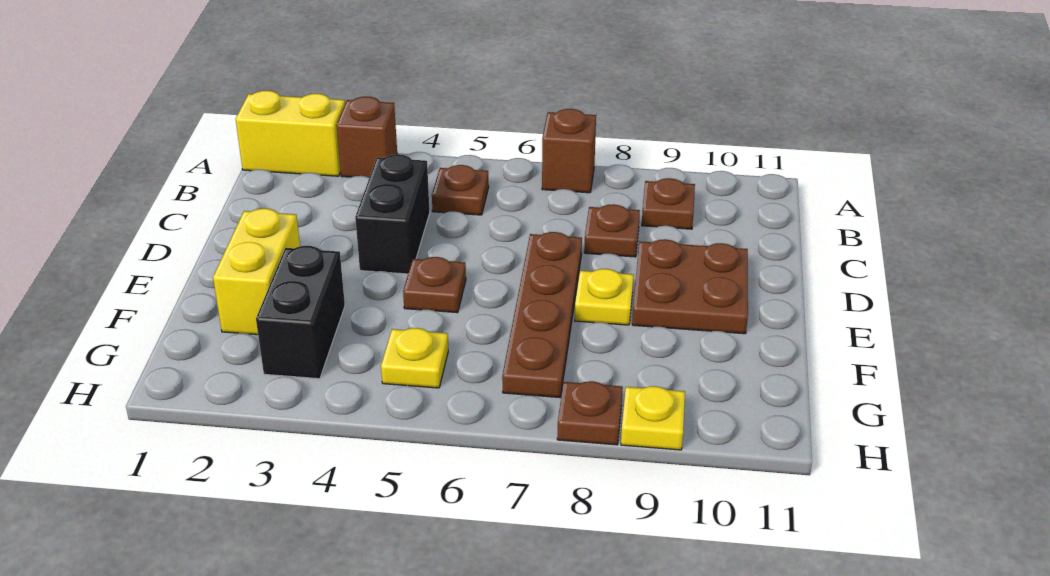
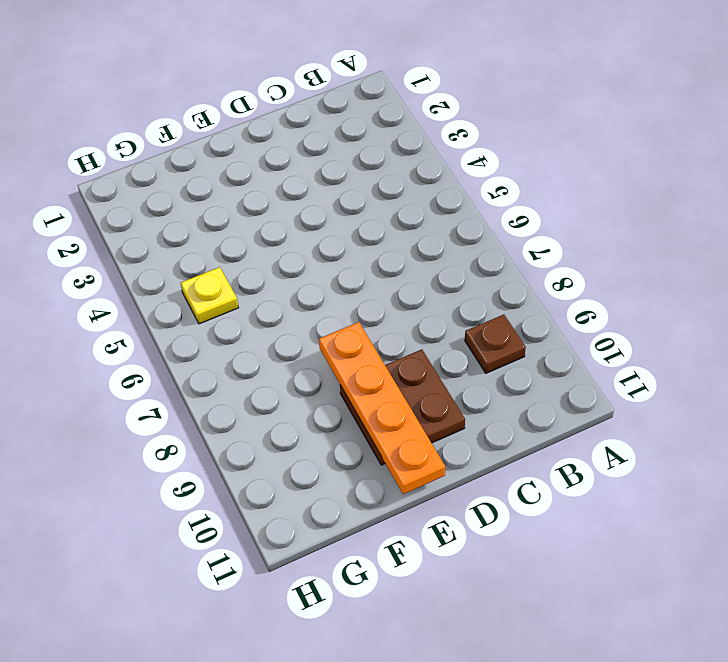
orange 1x4 plate [319,322,445,494] -> none
none -> yellow 1x2 brick [236,91,345,176]
none -> brown 1x1 brick [337,97,397,178]
none -> brown 1x1 brick [542,109,596,193]

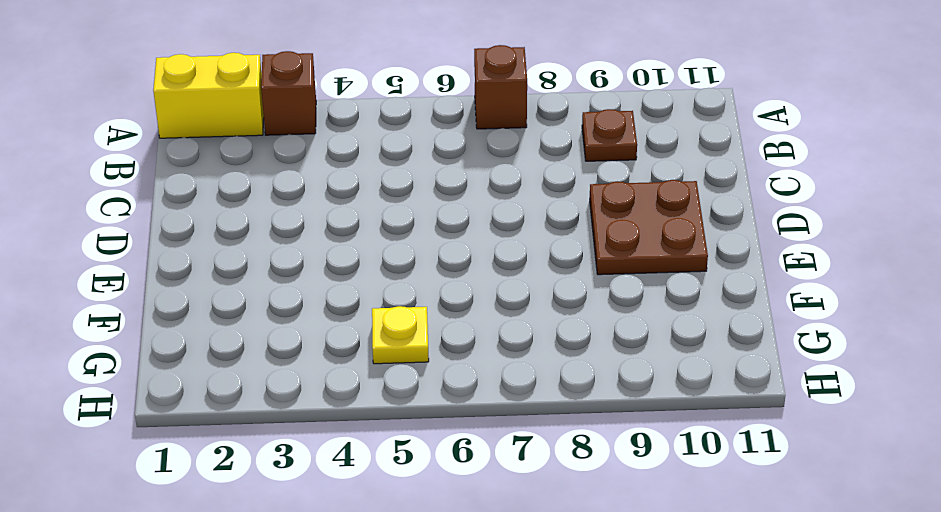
none -> brown 1x1 plate [432,165,489,215]
none -> black 1x2 brick [355,154,430,274]
none -> brown 1x1 plate [584,204,640,257]

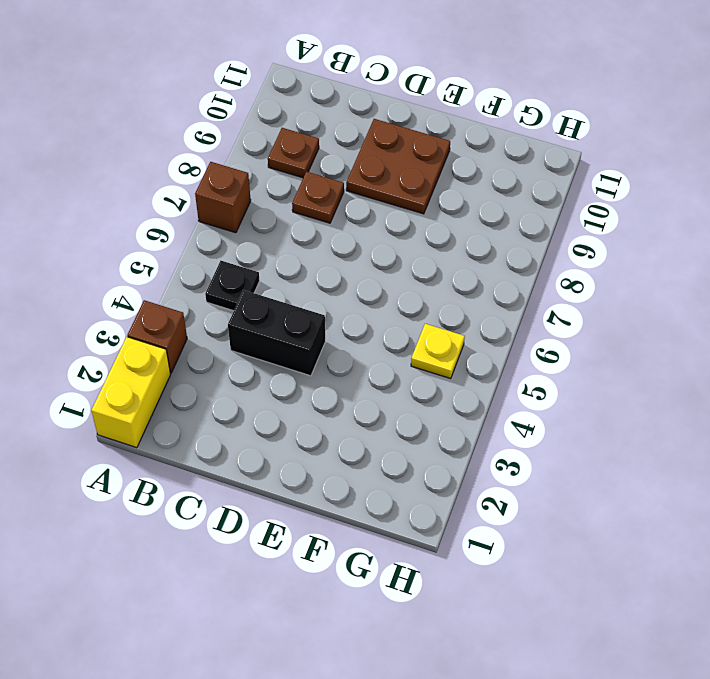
black 1x1 plate [205,261,260,311] -> brown 1x1 plate [432,165,489,215]
none -> brown 1x4 plate [502,232,582,398]
none -> yellow 1x2 brick [213,208,300,335]
none -> brown 1x1 plate [403,257,466,313]

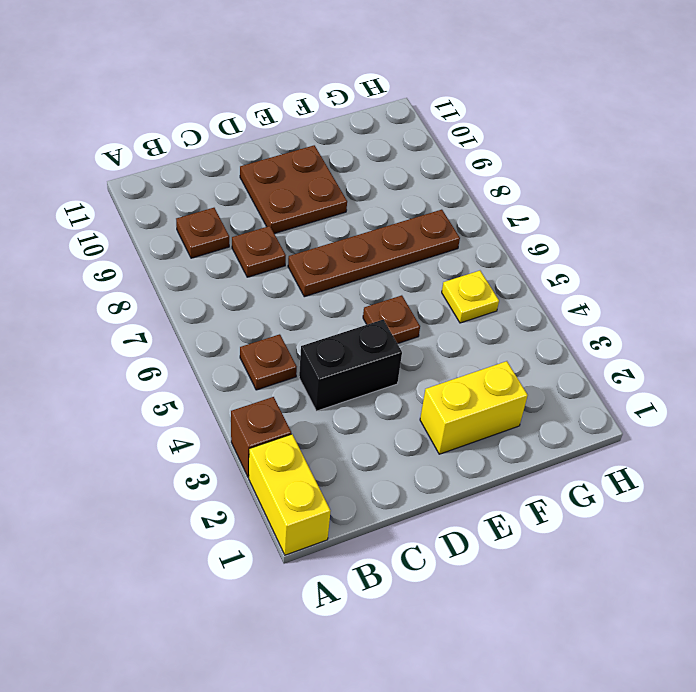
none -> brown 1x1 brick [542,109,596,193]
none -> yellow 1x1 plate [575,269,634,325]
none -> black 1x2 brick [256,246,345,379]

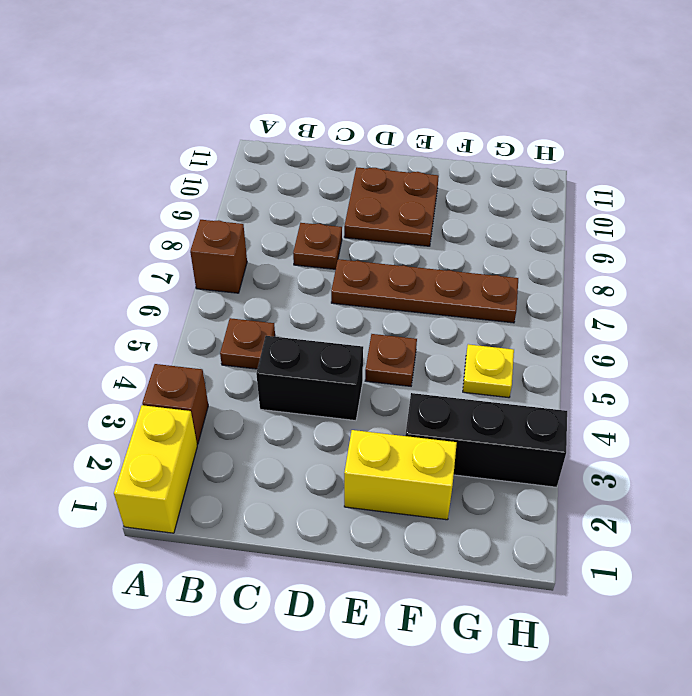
black 1x3 brick [405,393,567,487] -> black 1x2 brick [256,246,345,379]
none -> brown 1x1 plate [642,178,695,229]
none -> yellow 1x1 plate [575,269,634,325]
none -> brown 1x1 plate [557,381,623,445]

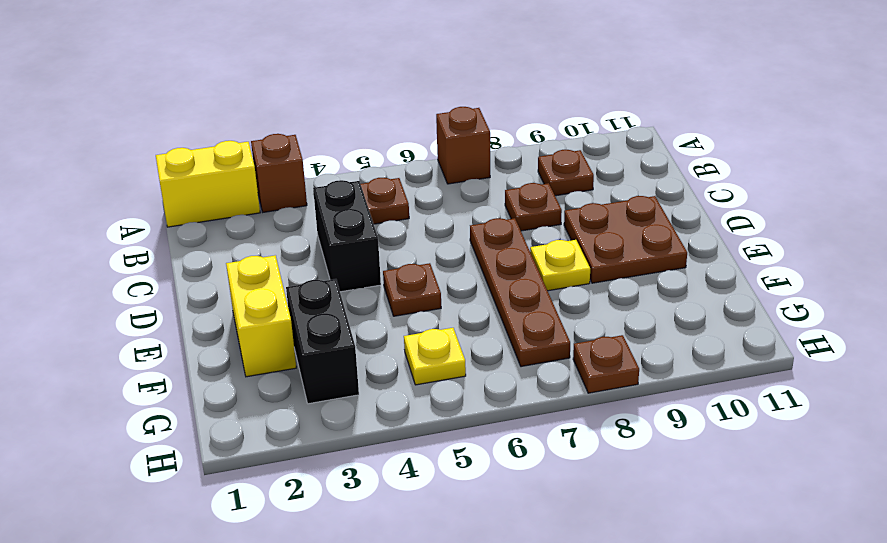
none -> yellow 1x1 plate [621,386,685,450]

